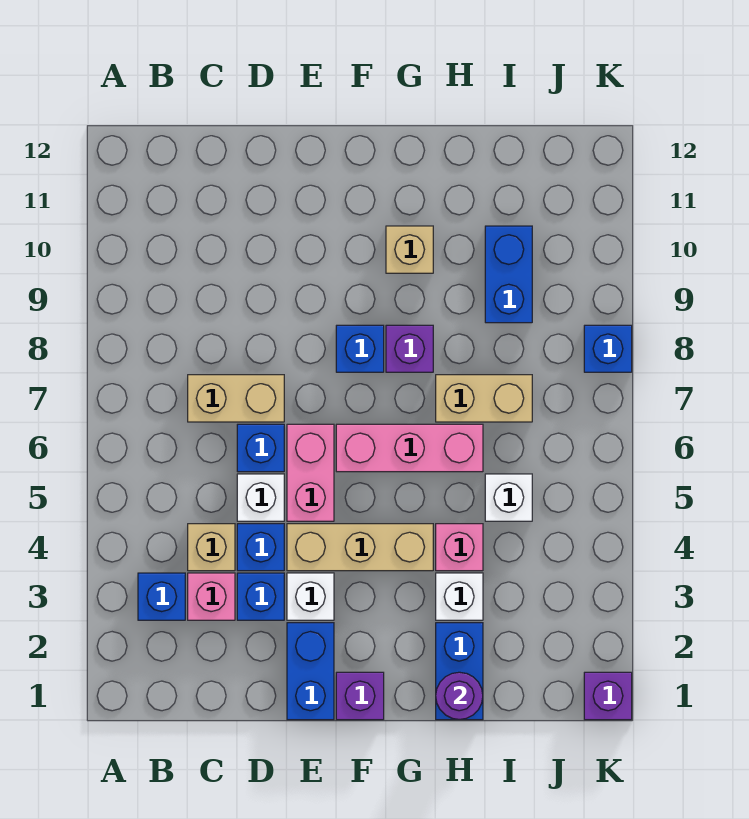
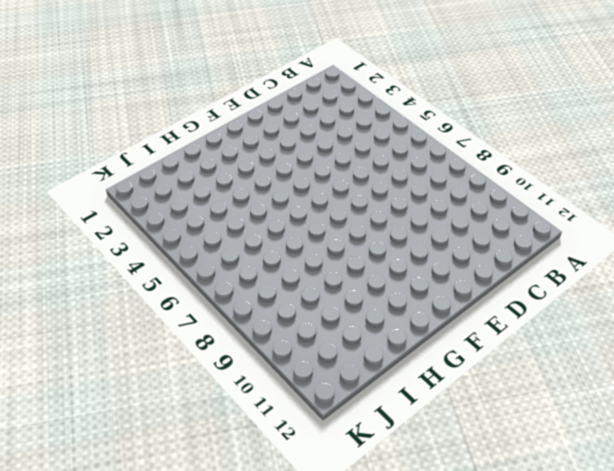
none -> blue 1x1 brick [138,573,185,620]
none -> pink 1x1 brick [188,573,235,620]
none -> tan 1x1 brick [188,524,235,571]

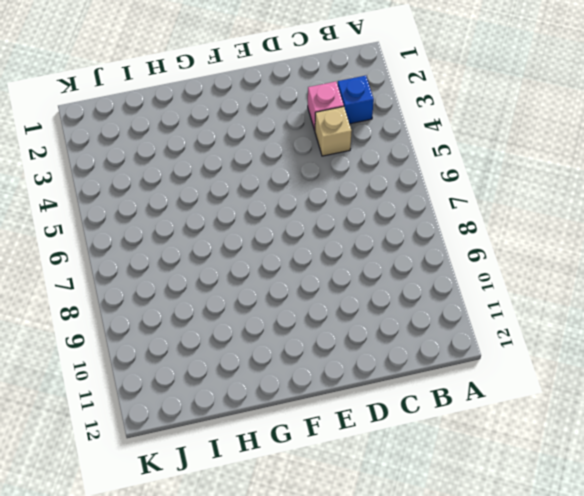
none -> tan 1x2 brick [188,375,284,422]
none -> blue 1x1 brick [237,573,284,620]
none -> blue 1x1 brick [237,524,284,571]

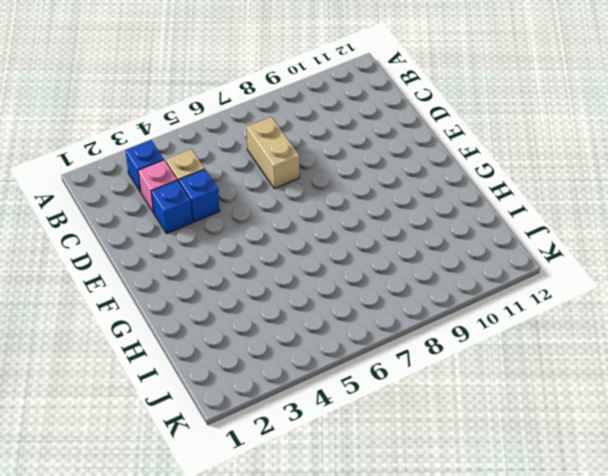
none -> white 1x1 brick [237,474,284,521]
none -> blue 1x1 brick [237,424,284,472]
none -> blue 1x2 brick [287,623,334,720]

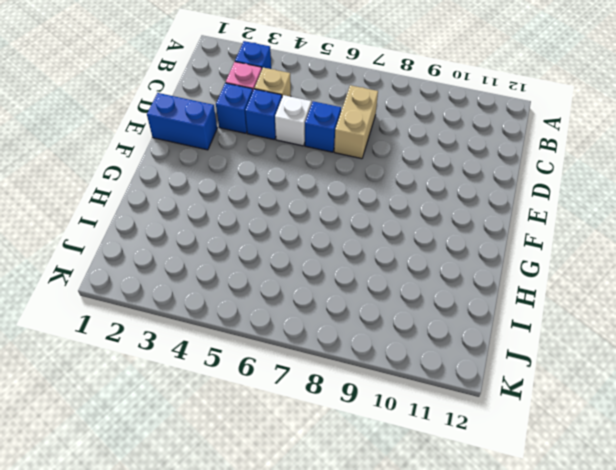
none -> white 1x1 brick [287,573,334,620]
none -> tan 1x3 brick [287,524,433,571]
none -> pink 1x2 brick [287,424,334,521]

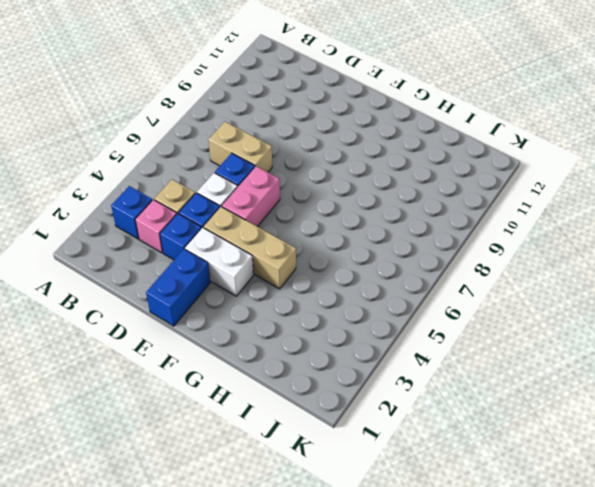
white 1x2 brick [185,227,253,296] -> white 1x1 brick [287,573,334,620]
none -> purple 1x1 brick [336,672,384,720]
none -> pink 1x3 brick [336,424,483,472]
none -> blue 1x1 brick [336,325,384,372]

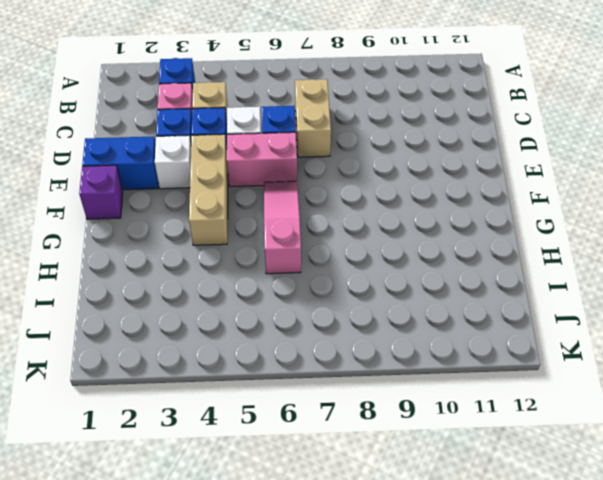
pink 1x3 slope [264,181,301,274] -> pink 1x3 brick [336,424,483,472]
none -> blue 1x1 brick [336,325,384,372]
none -> purple 1x1 brick [386,325,433,372]
none -> tan 1x1 brick [386,226,433,273]

